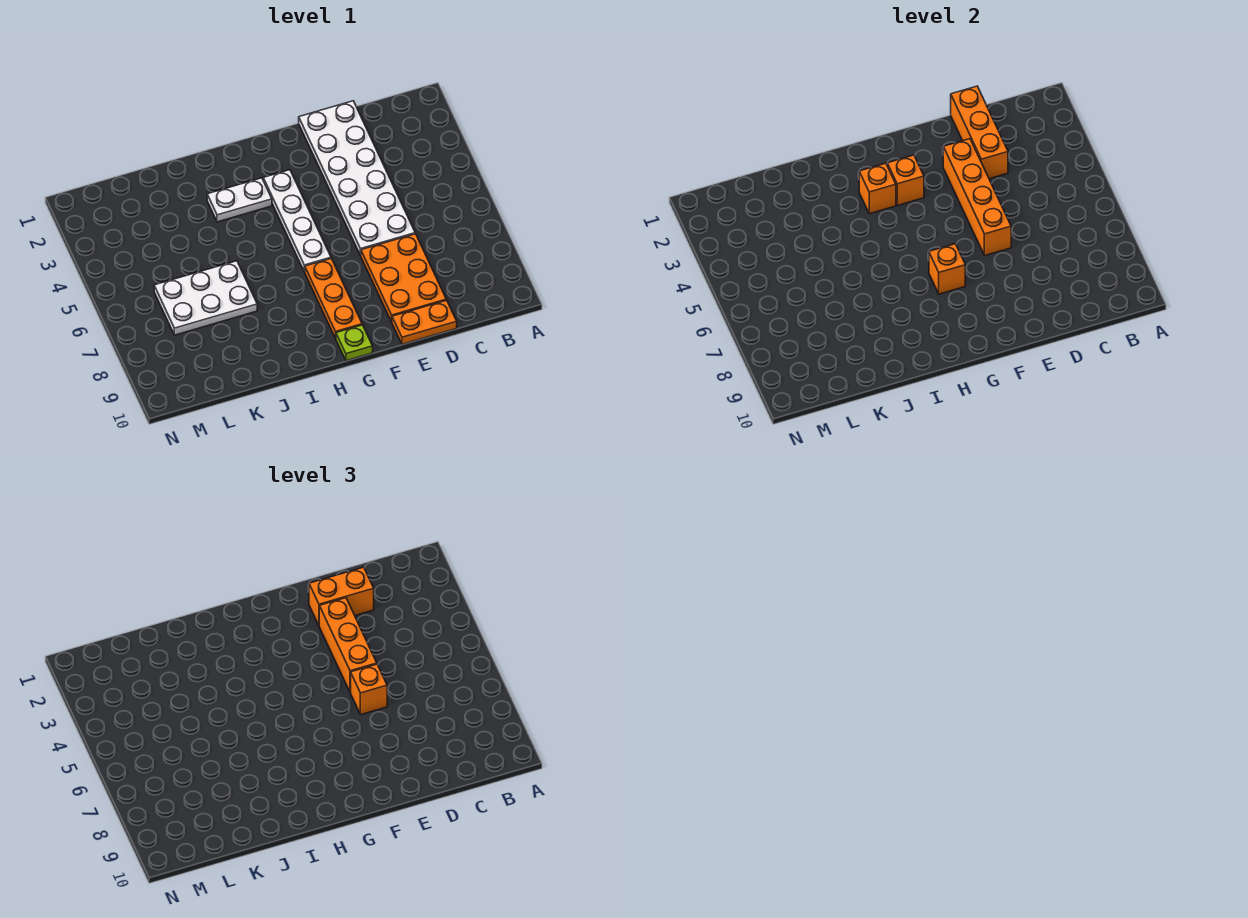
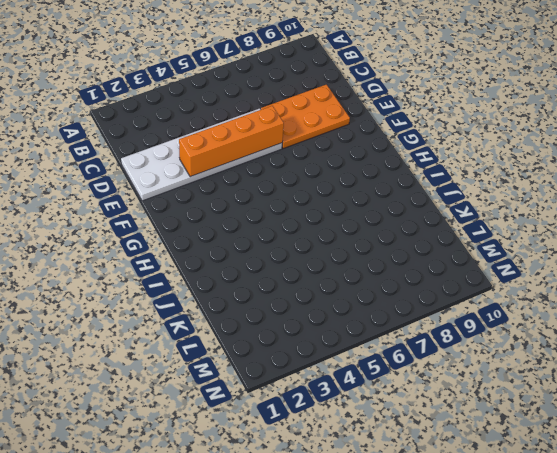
none -> orange 1x2 plate [392,300,457,344]
none -> white 1x4 plate [263,170,331,272]
none -> orange 1x3 plate [305,259,362,338]

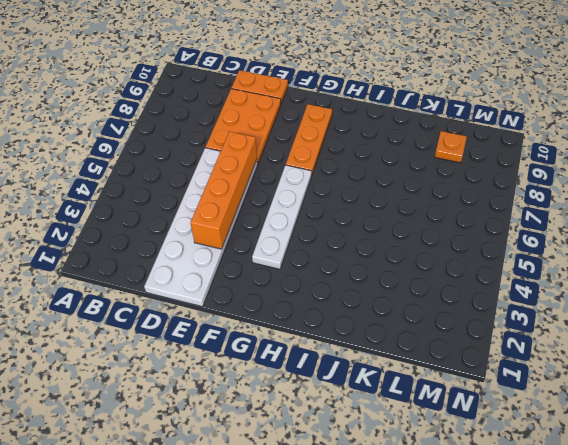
orange 1x1 plate [435,131,467,163] -> none
none -> lime 1x1 plate [336,325,373,361]
none -> white 1x2 plate [207,178,272,222]
none -> white 2x3 plate [154,261,257,335]

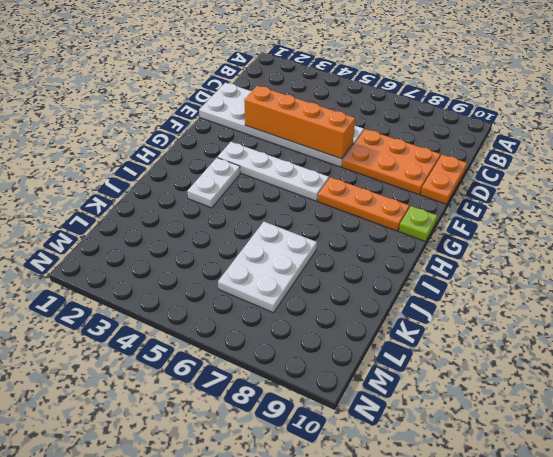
none -> orange 1x3 brick [951,86,1008,179]
none -> orange 1x1 brick [887,155,924,205]
none -> orange 1x1 brick [929,244,965,294]

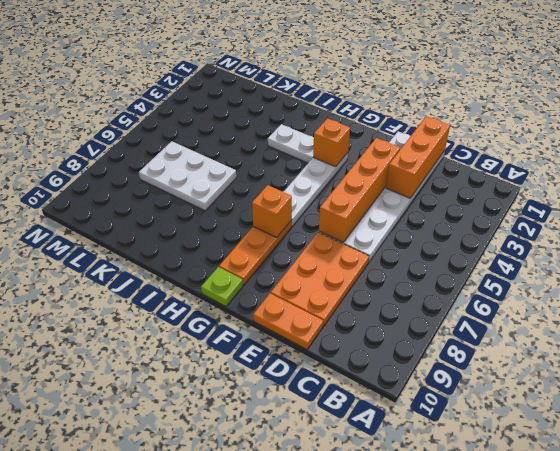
none -> orange 1x1 brick [859,163,896,214]
none -> orange 1x2 brick [309,567,374,625]
none -> orange 1x3 brick [319,598,377,692]

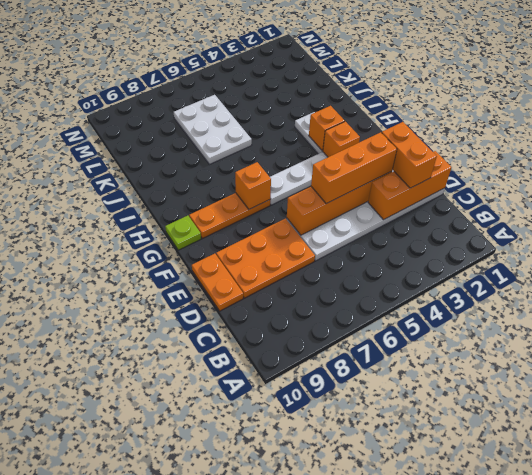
none -> orange 1x1 brick [351,664,387,714]

